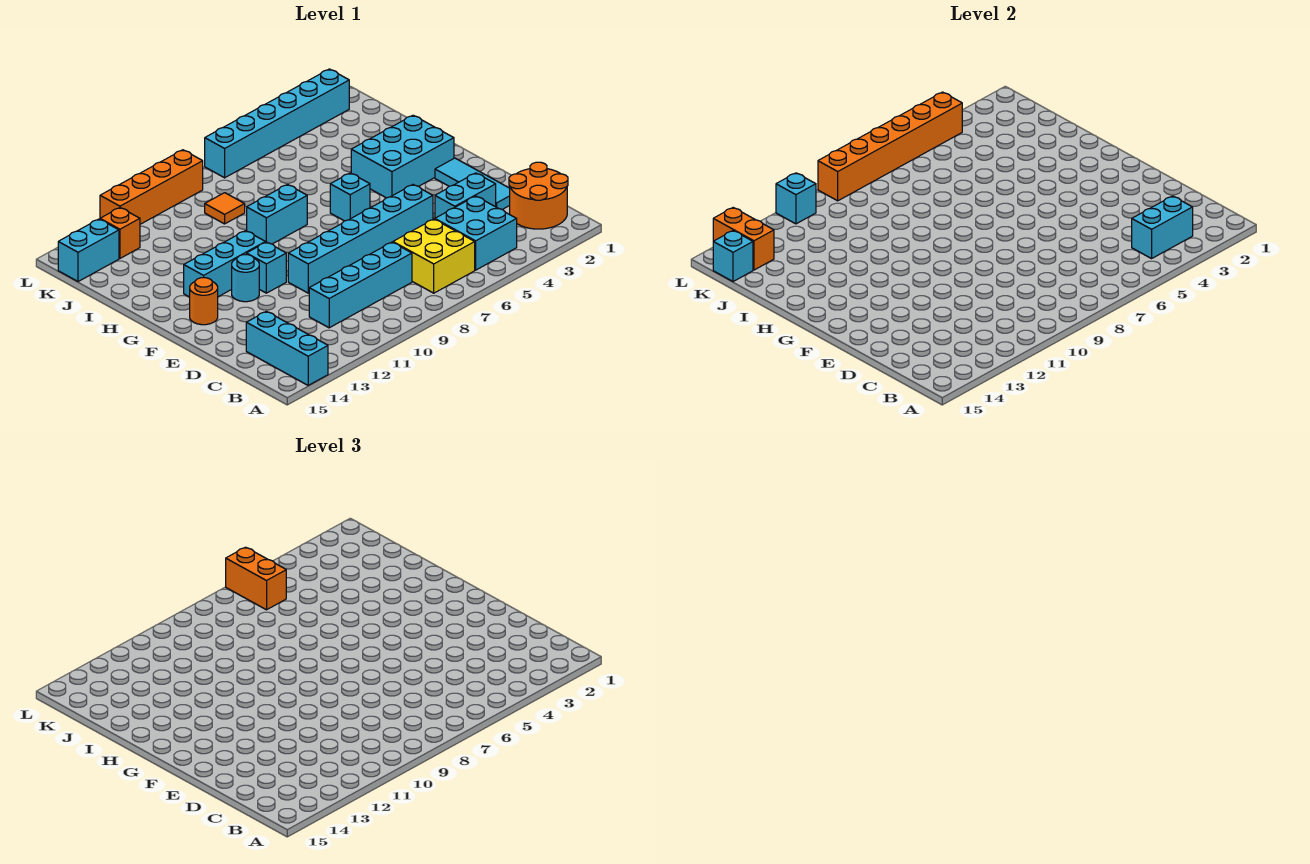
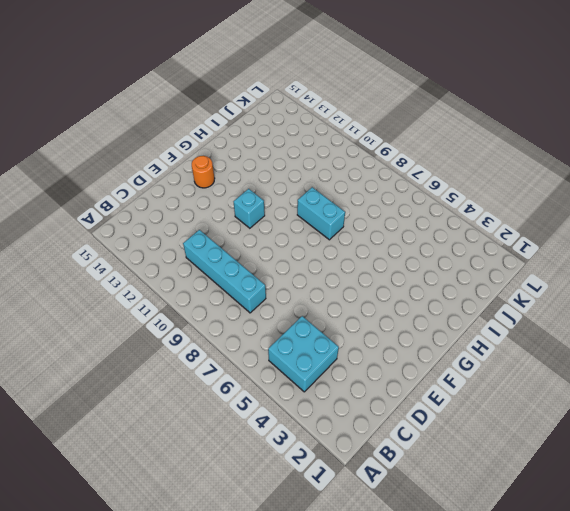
none -> cyan 1x3 brick [246,311,328,385]
none -> orange 2x2 round brick [509,162,568,229]
none -> yellow 2x2 brick [393,219,475,293]

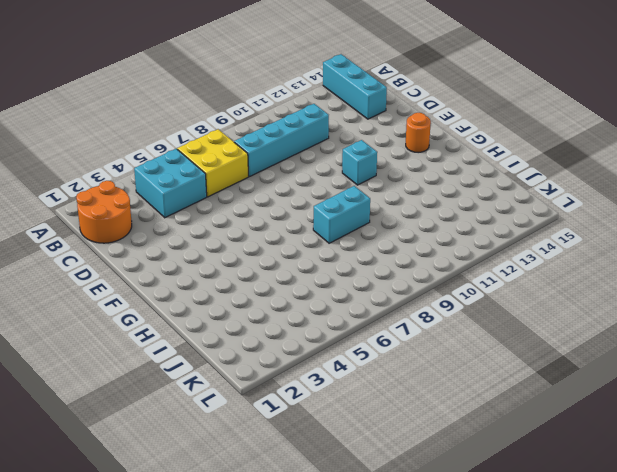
none -> cyan 1x3 tile [435,158,510,210]
none -> cyan 1x2 brick [435,173,496,218]
none -> cyan 1x6 brick [288,185,433,293]

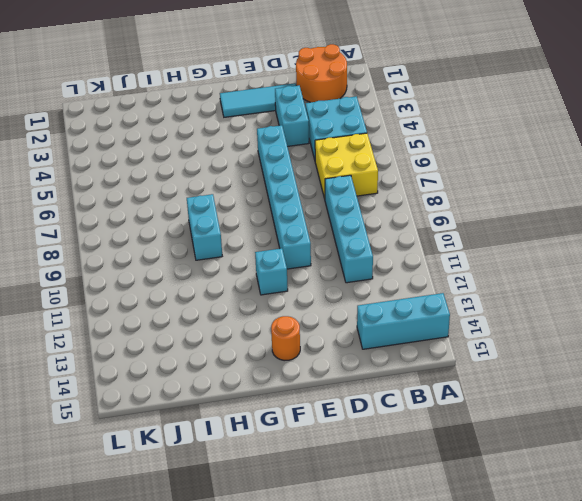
none -> cyan 1x1 round brick [232,255,259,302]
none -> cyan 2x3 brick [351,115,454,198]
none -> cyan 1x1 brick [330,173,370,221]

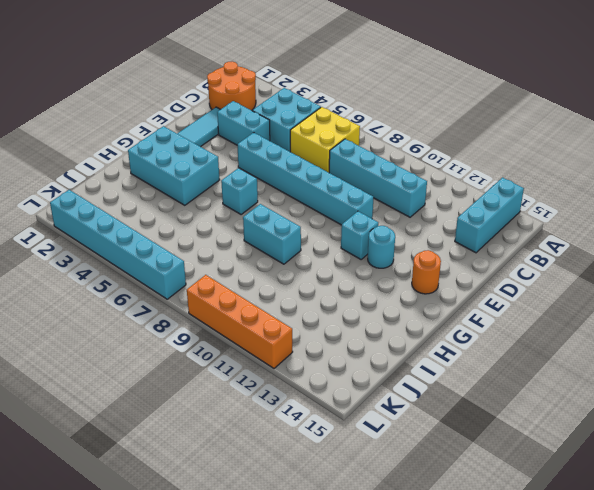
none -> cyan 1x3 brick [184,231,265,297]
none -> orange 1x1 tile [205,193,245,224]
none -> orange 1x1 brick [100,208,140,258]

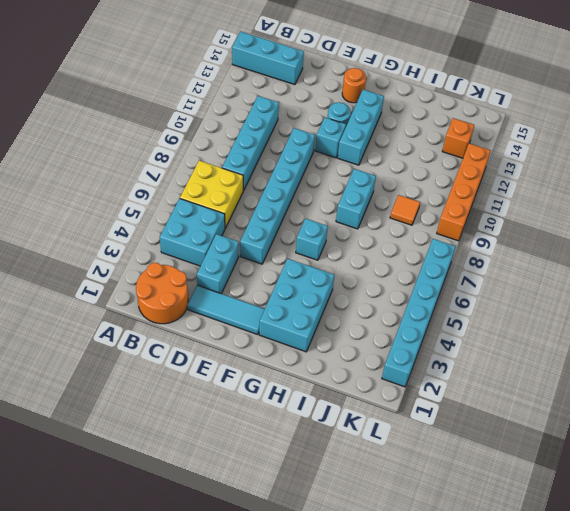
none -> cyan 1x2 brick [58,219,119,282]
none -> cyan 1x2 brick [1132,196,1193,259]
none -> orange 1x2 brick [713,208,774,270]

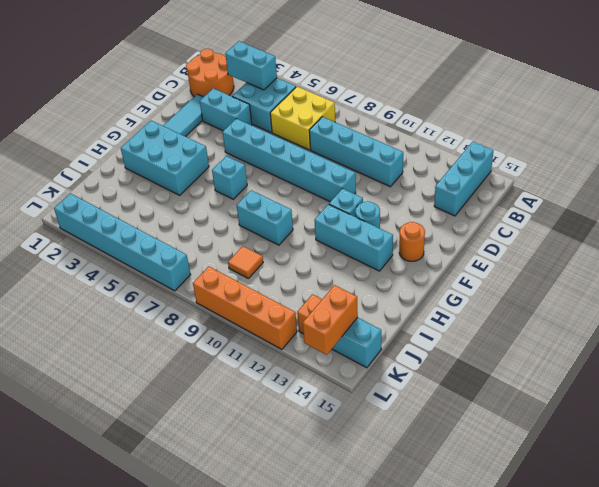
none -> cyan 1x1 brick [713,231,753,282]
none -> orange 1x6 brick [818,92,962,201]
none -> cyan 1x1 brick [776,173,816,224]

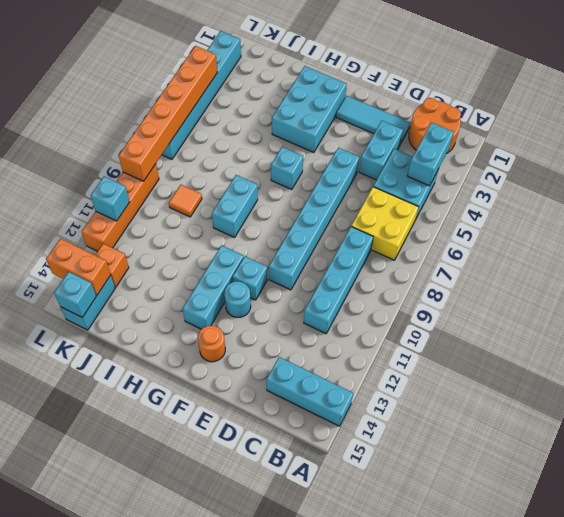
none -> orange 1x2 brick [226,547,286,610]

